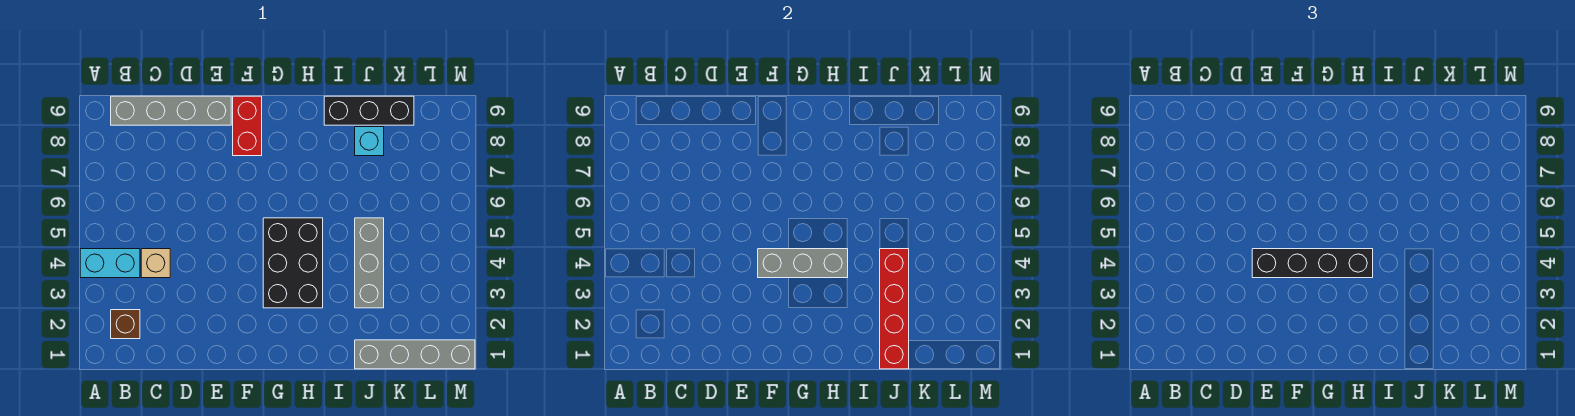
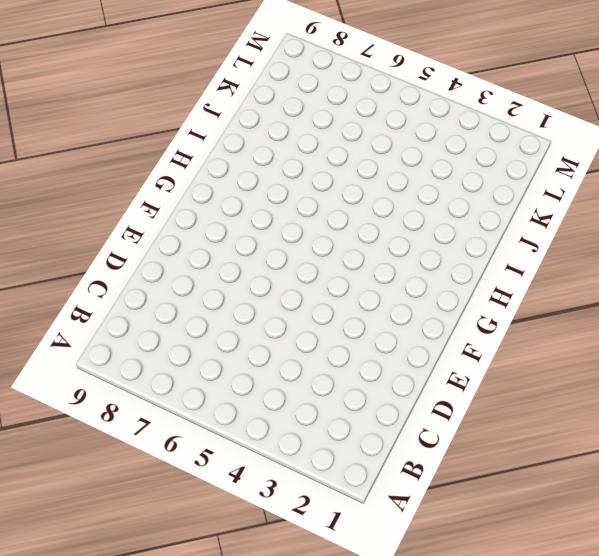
none -> cyan 1x2 brick [80,249,140,278]
none -> brown 1x1 brick [111,310,140,339]
none -> grey 1x4 brick [111,96,231,125]

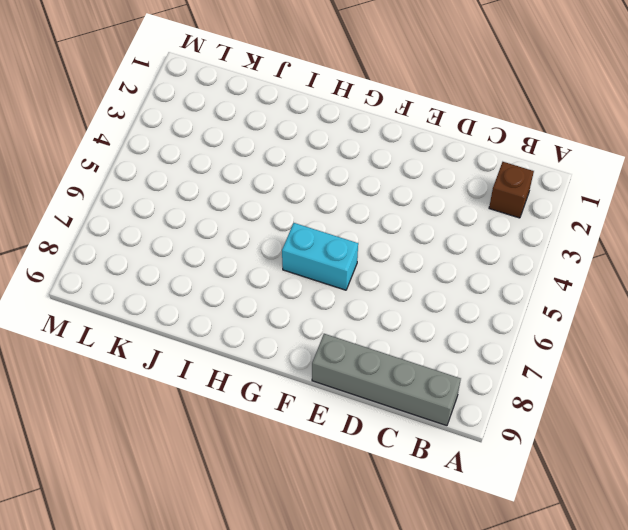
cyan 1x2 brick [282,223,358,290] -> cyan 1x2 brick moved to [80,249,140,278]
none -> tan 1x1 brick [141,249,170,278]
none -> red 1x2 brick [233,96,262,156]
none -> black 2x3 brick [263,218,323,308]

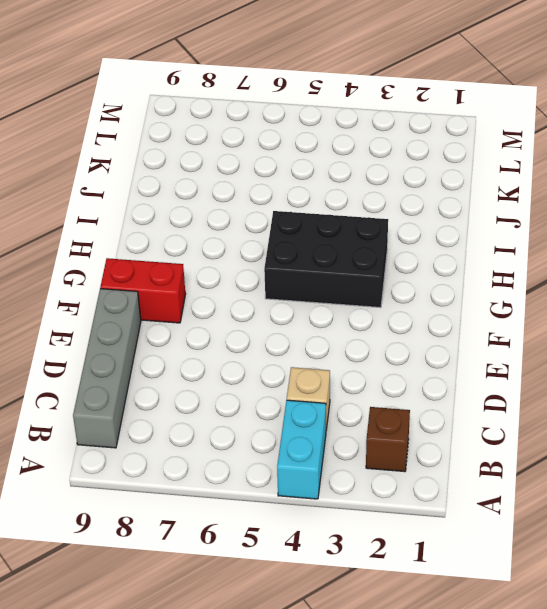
none -> black 1x3 brick [324,96,414,125]
none -> grey 1x4 brick [355,340,475,369]
none -> grey 1x3 brick [355,218,384,308]

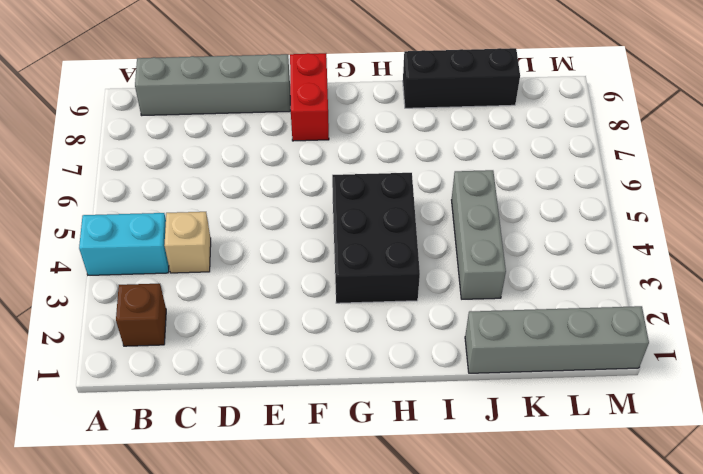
none -> cyan 1x1 brick [355,127,384,156]
none -> grey 1x3 brick [758,249,848,278]
none -> red 1x4 brick [880,249,909,369]

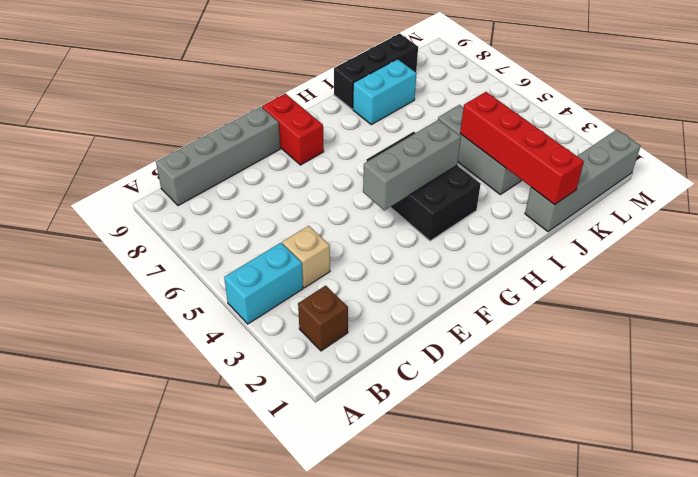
cyan 1x2 brick [353,59,417,125] -> cyan 1x1 brick [355,127,384,156]
none -> black 1x4 brick [1252,249,1373,278]

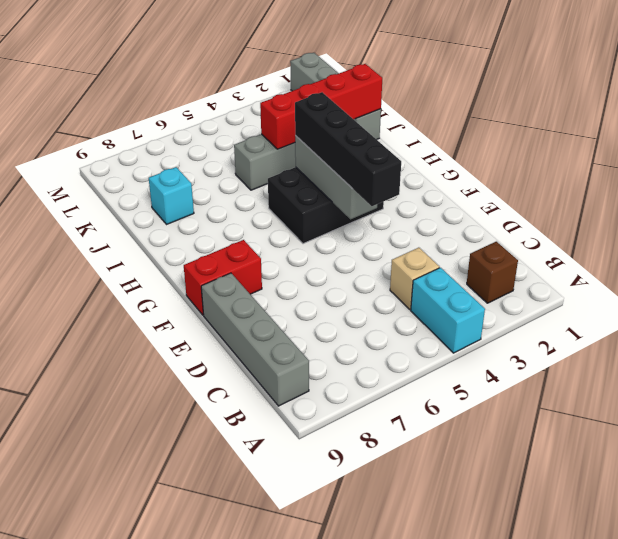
none -> black 1x3 brick [324,96,414,125]

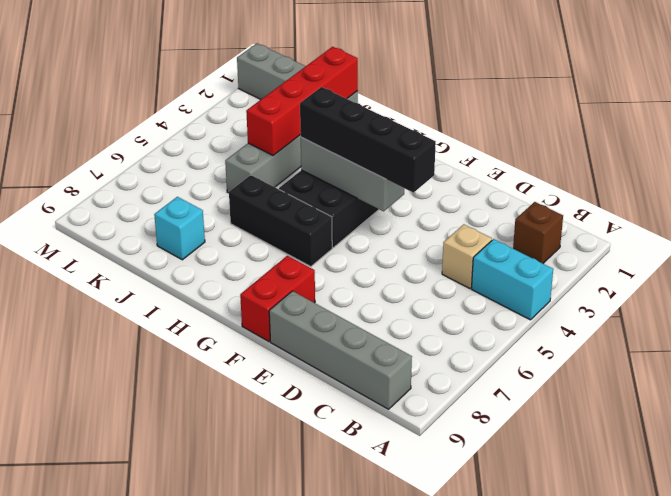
black 1x3 brick [229,175,332,267] -> black 1x3 brick moved to [324,96,414,125]

